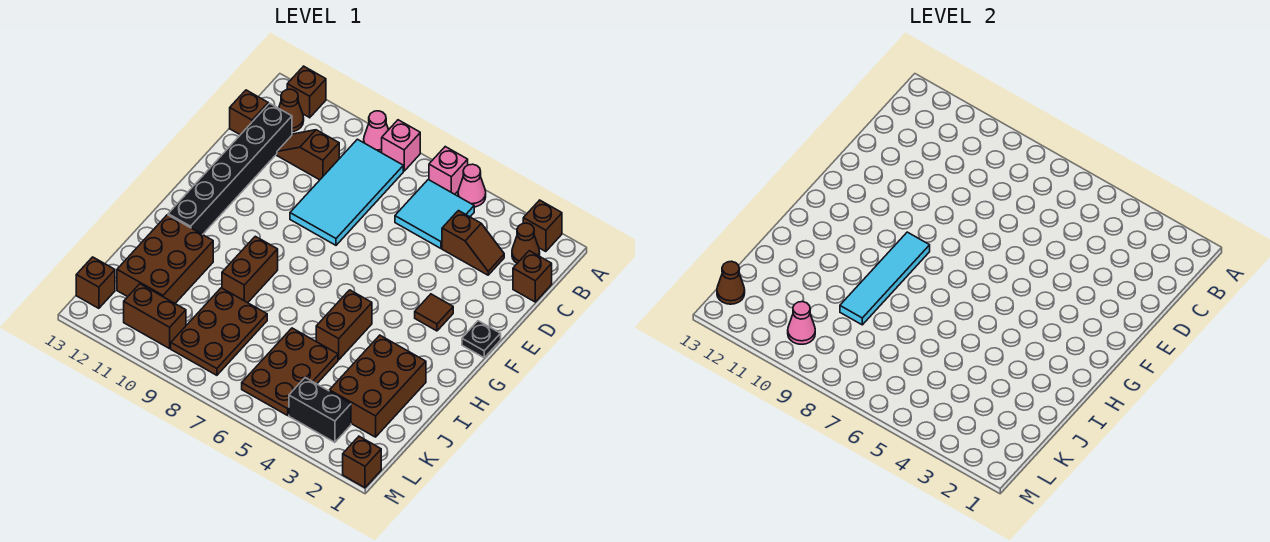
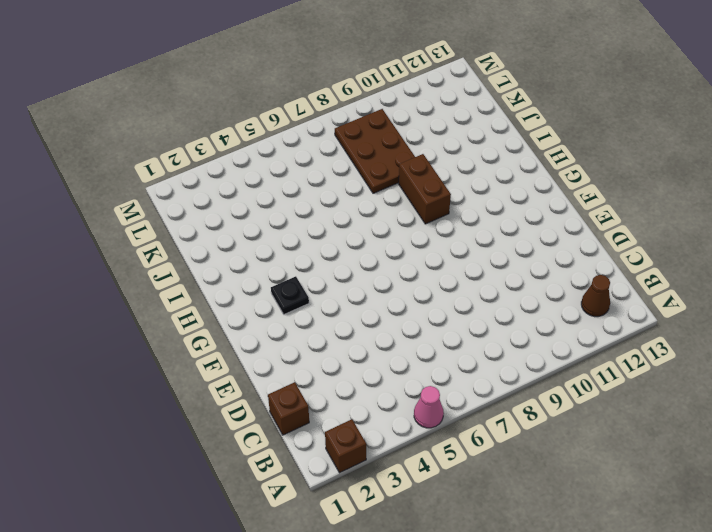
black 1x1 plate [271,276,309,314] -> black 1x1 plate moved to [462,321,501,358]
none -> pink 1x1 brick [429,147,468,194]
none -> pink 1x1 brick [382,120,420,171]
none -> pink 1x1 cone [364,111,388,153]
none -> brown 1x1 brick [287,66,326,118]

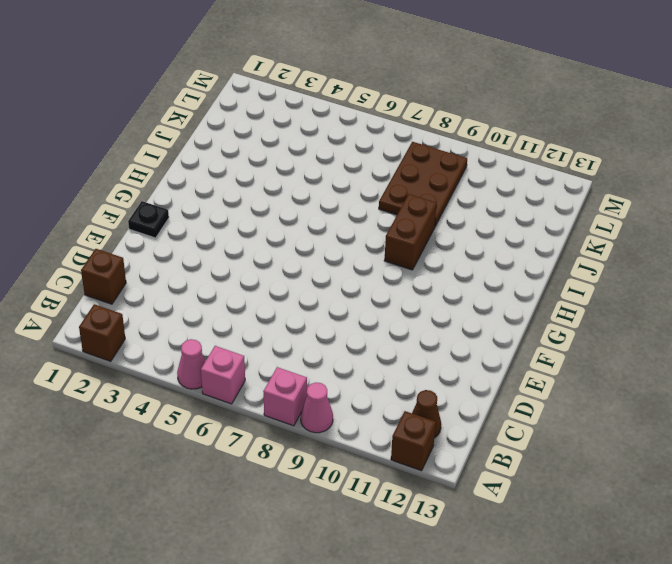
none -> brown 1x1 cone [512,223,540,263]
none -> cyan 2x2 tile [395,180,474,248]
none -> cyan 2x4 tile [290,139,403,245]
none -> brown 1x2 slope [442,211,504,275]

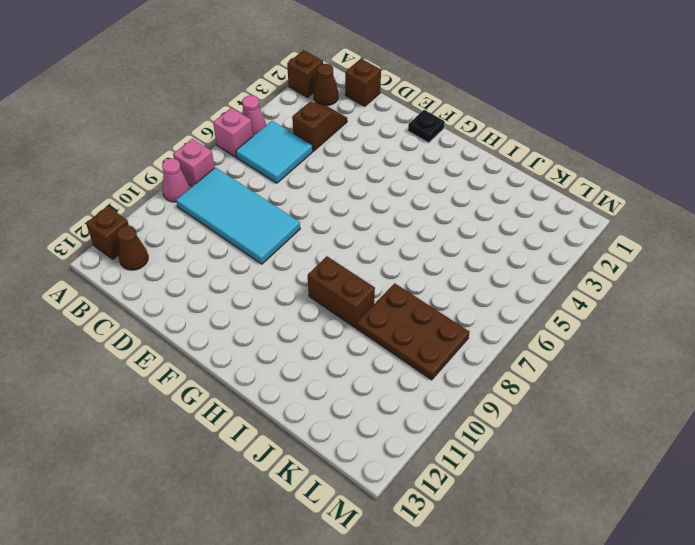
none -> brown 1x2 slope [277,130,339,180]
none -> black 1x6 brick [168,103,292,235]
none -> brown 1x1 brick [230,90,268,135]
none -> brown 1x1 tile [415,294,453,331]

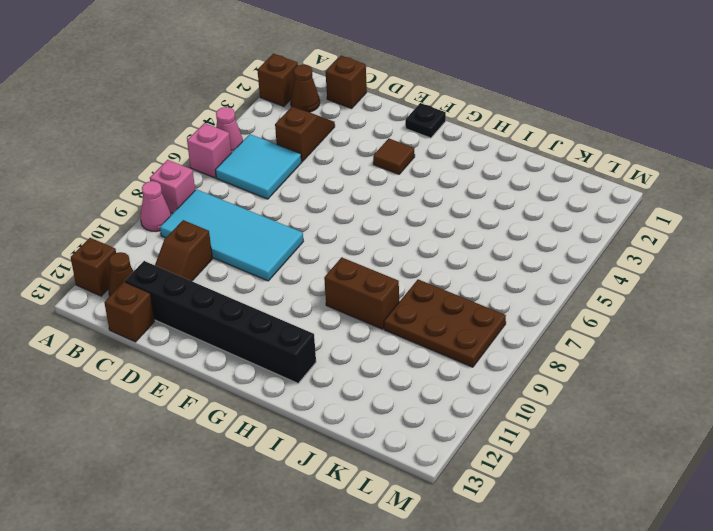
none -> brown 1x2 brick [316,290,372,360]
none -> brown 2x3 brick [329,335,426,437]
none -> brown 2x3 brick [117,215,213,303]
none -> brown 2x3 plate [242,328,338,415]

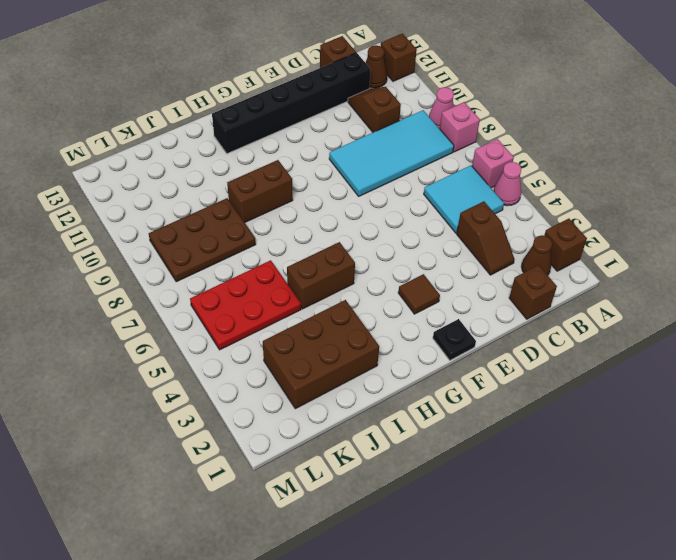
red 2x3 plate [190,260,301,350] -> brown 2x3 plate [242,328,338,415]
none -> brown 2x3 brick [117,215,213,303]
none -> black 1x2 brick [289,377,351,442]
none -> brown 1x2 brick [124,284,186,349]
none -> brown 1x1 brick [76,257,115,308]

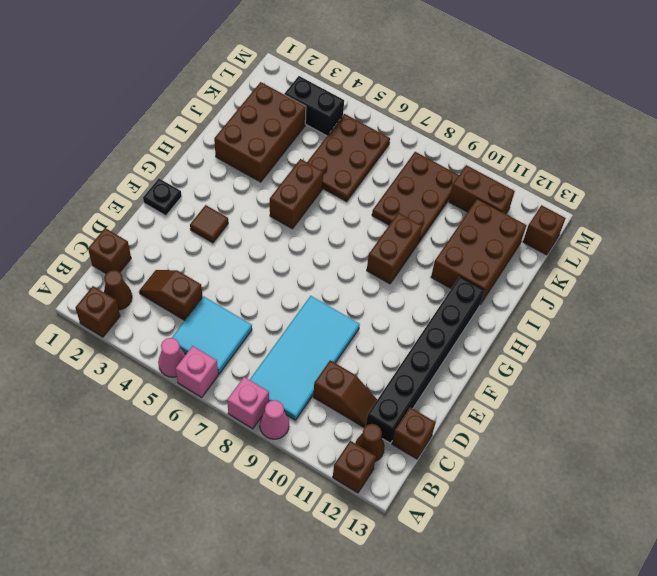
none -> brown 1x1 brick [343,436,381,488]
none -> cyan 1x4 tile [840,232,930,325]
none -> pink 1x1 cone [788,302,815,344]
none -> brown 1x1 cone [717,261,745,304]

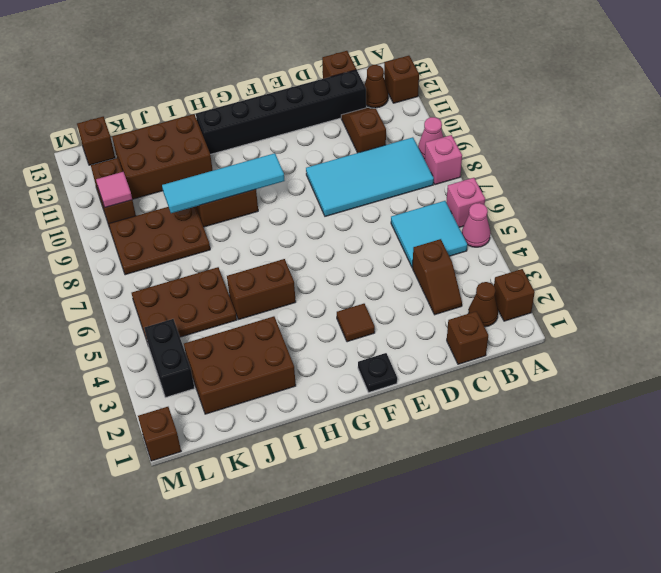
pink 1x1 tile [96,172,132,207] -> pink 1x1 cone [788,302,815,344]
none -> brown 1x1 cone [717,261,745,304]

